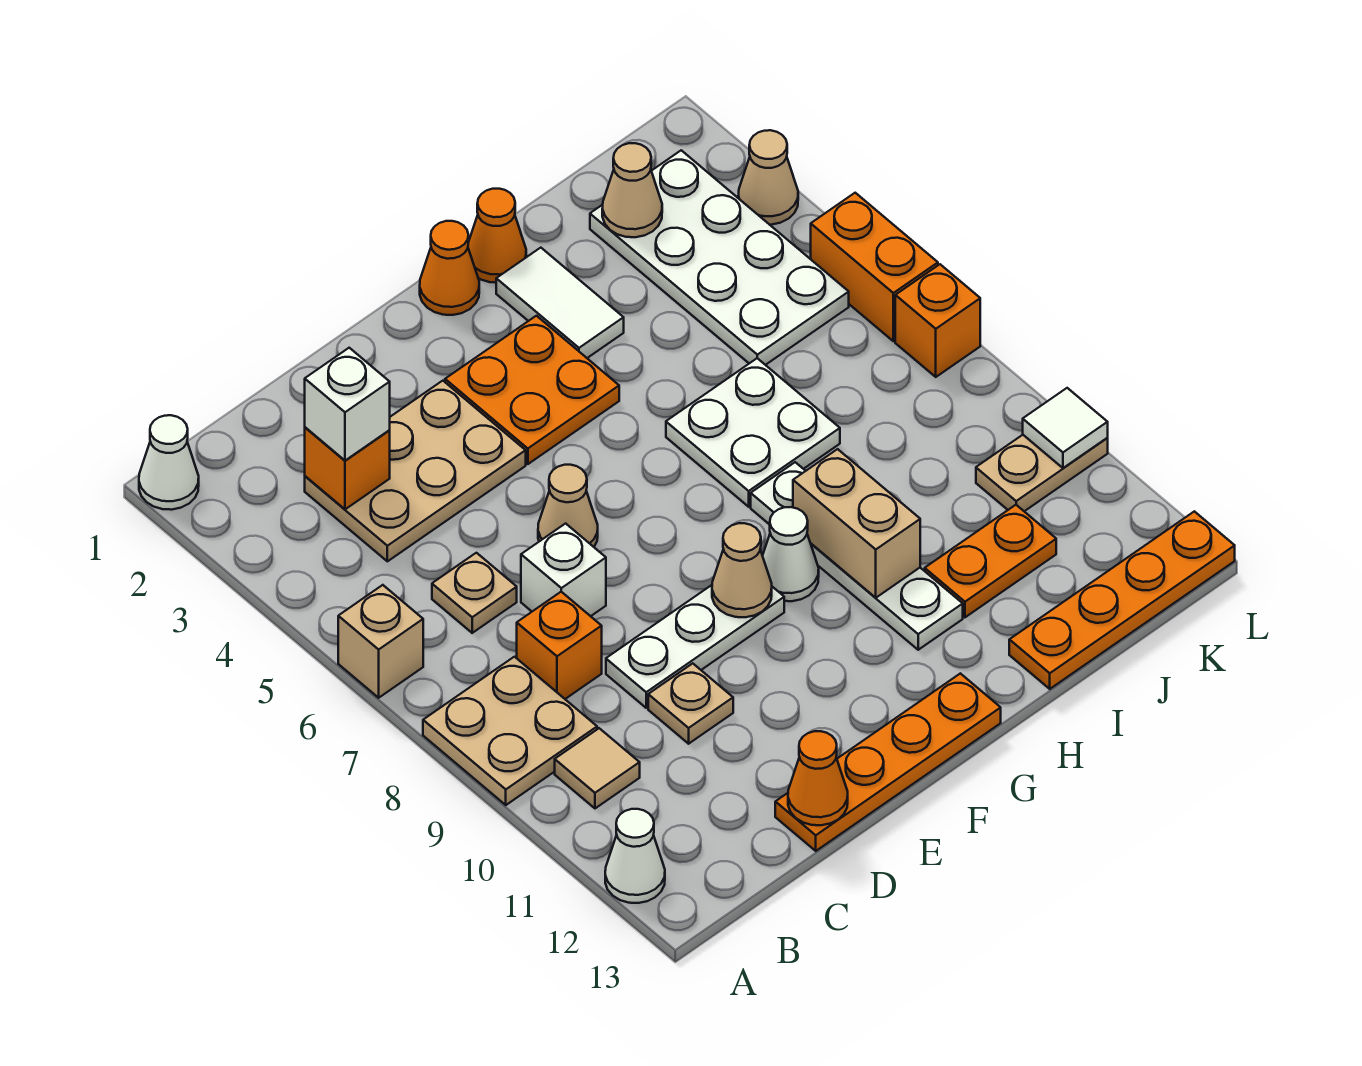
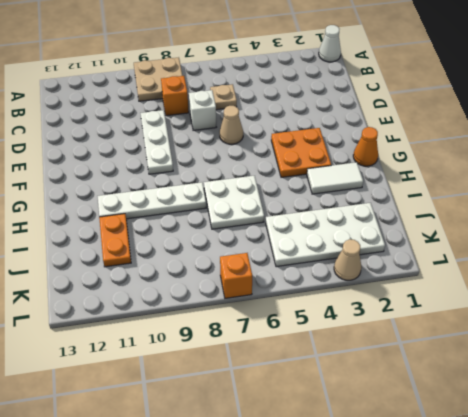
none -> tan 1x1 brick [338,585,423,698]
none -> white 1x1 cone [605,809,665,903]
none -> tan 1x1 tile [555,728,640,808]
none -> tan 2x3 plate [305,381,526,561]

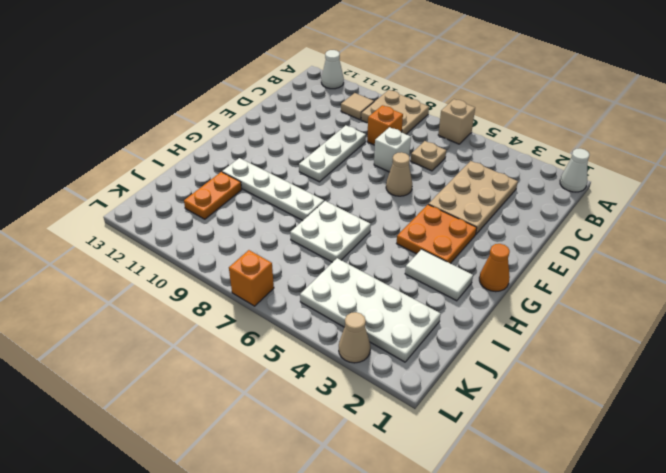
none -> tan 1x1 plate [648,663,733,744]
none -> orange 1x4 plate [775,673,1001,851]
none -> white 1x1 cone [763,507,819,601]
none -> orange 1x1 cone [468,189,526,283]

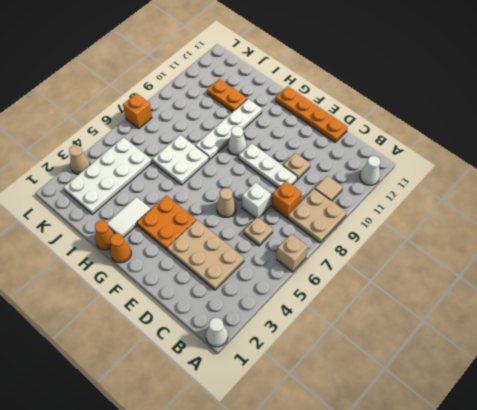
none -> orange 1x4 plate [1009,511,1235,689]
none -> tan 1x2 plate [976,435,1108,511]
none -> orange 1x2 brick [811,193,938,341]
none -> orange 1x1 brick [305,427,390,509]

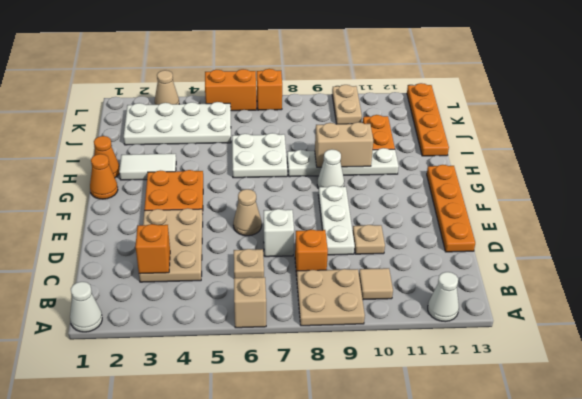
none -> orange 1x1 cone [788,731,848,825]
none -> tan 1x1 cone [712,523,772,617]
none -> tan 1x1 cone [602,143,662,237]
none -> white 1x1 tile [1023,388,1108,468]

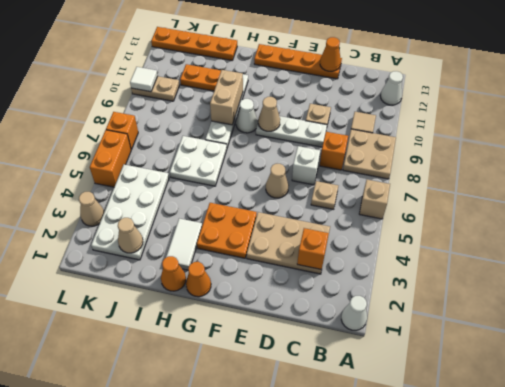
none -> white 1x1 brick [305,348,390,460]

